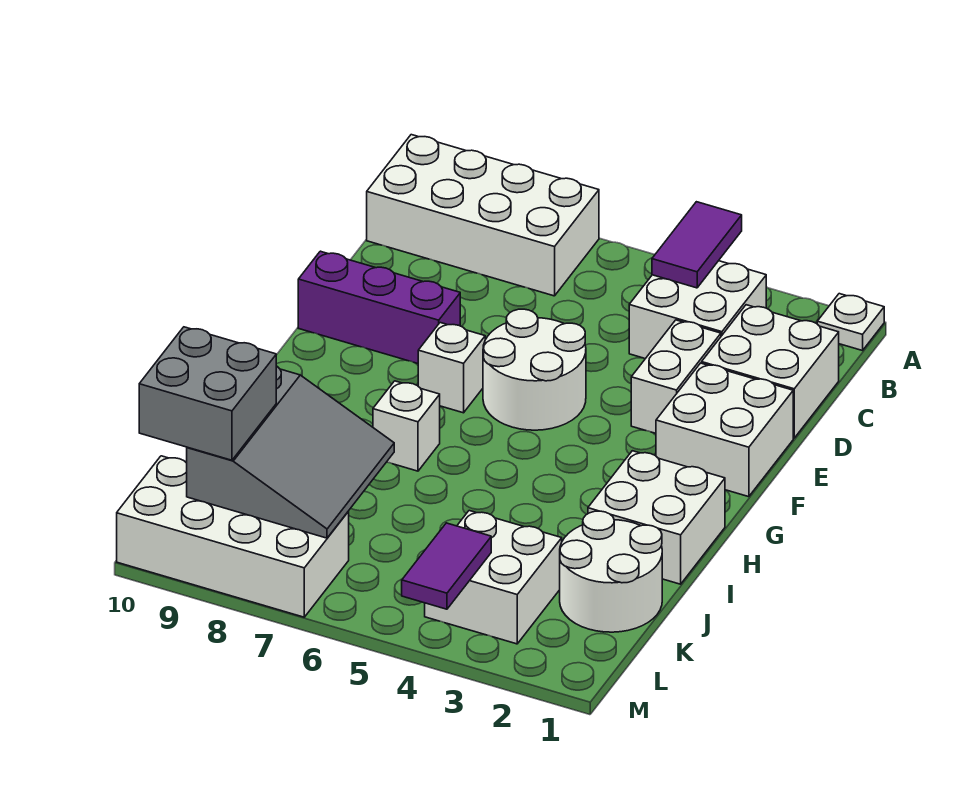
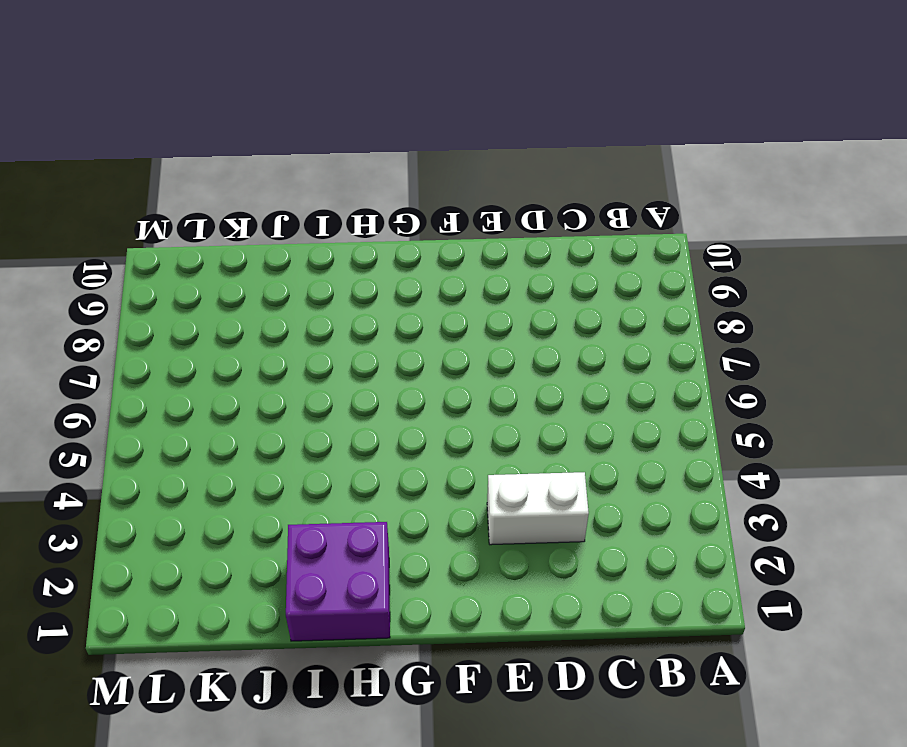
purple 2x2 brick [286,522,390,641] -> white 2x2 brick [588,451,725,584]
none -> white 1x1 plate [817,294,884,351]
none -> white 2x4 brick [367,135,599,296]
none -> white 2x2 brick [629,261,766,359]

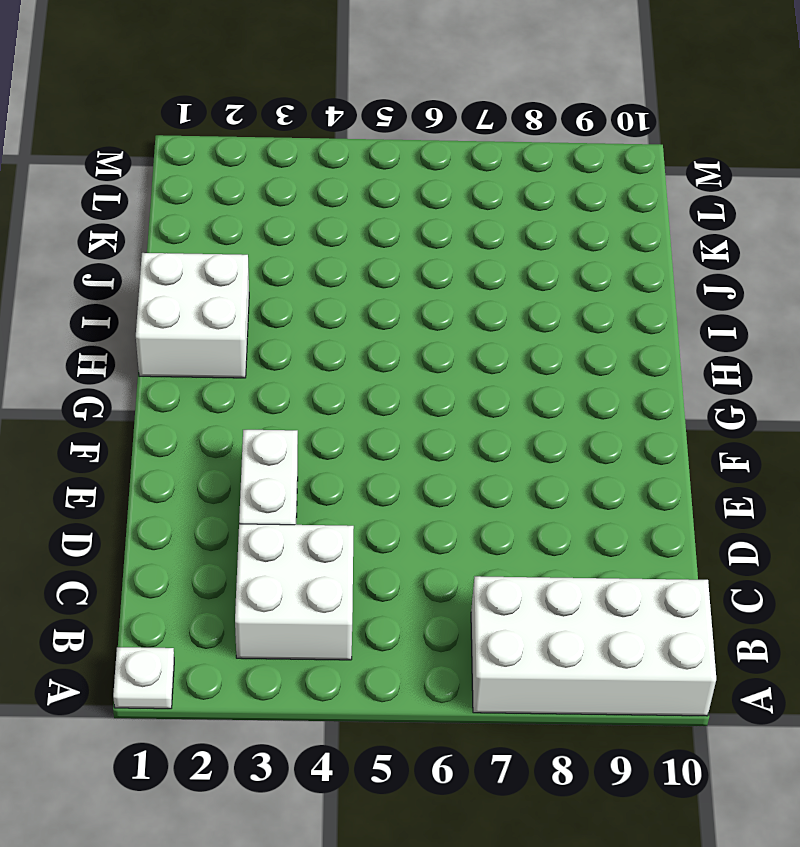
none -> white 2x2 brick [702,305,839,438]
none -> white 2x2 brick [656,363,793,497]
none -> white 2x2 round brick [483,309,586,430]

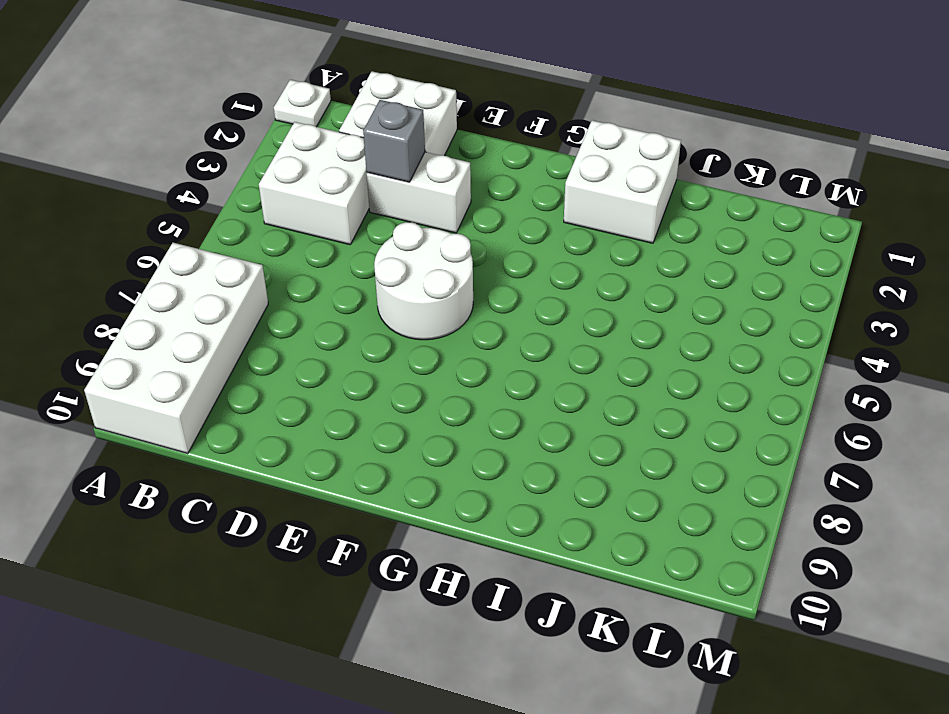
grey 1x1 brick [363,100,425,182] -> none
none -> white 2x2 brick [656,363,793,497]
none -> purple 1x3 brick [298,251,460,363]
none -> white 1x1 brick [418,323,485,413]

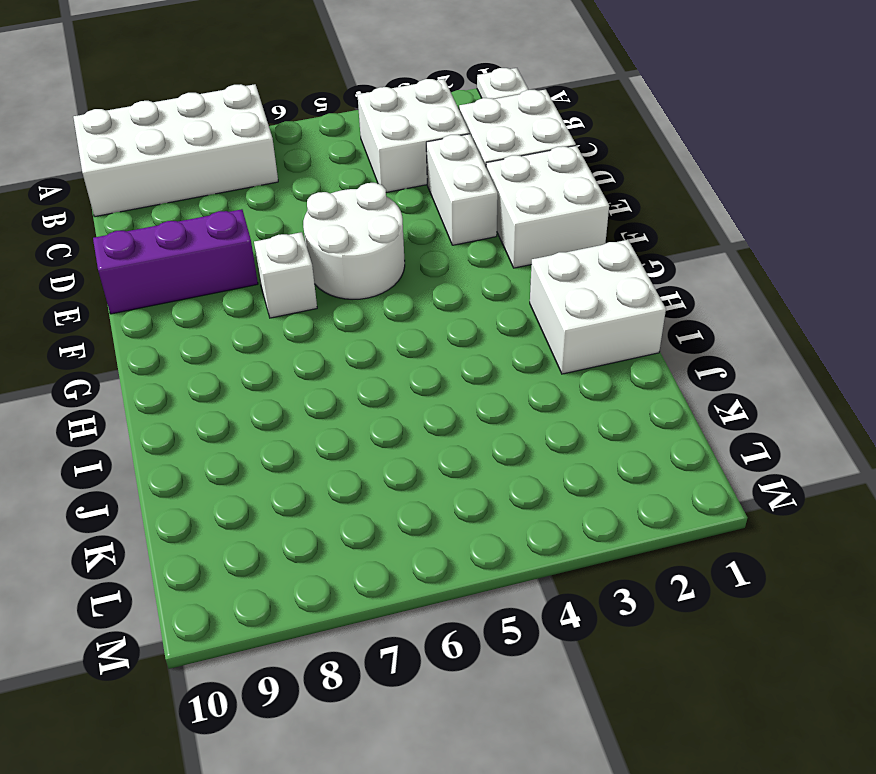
none -> white 1x1 brick [373,381,440,471]
none -> white 2x2 round brick [560,511,662,632]
none -> white 2x2 brick [425,511,562,644]

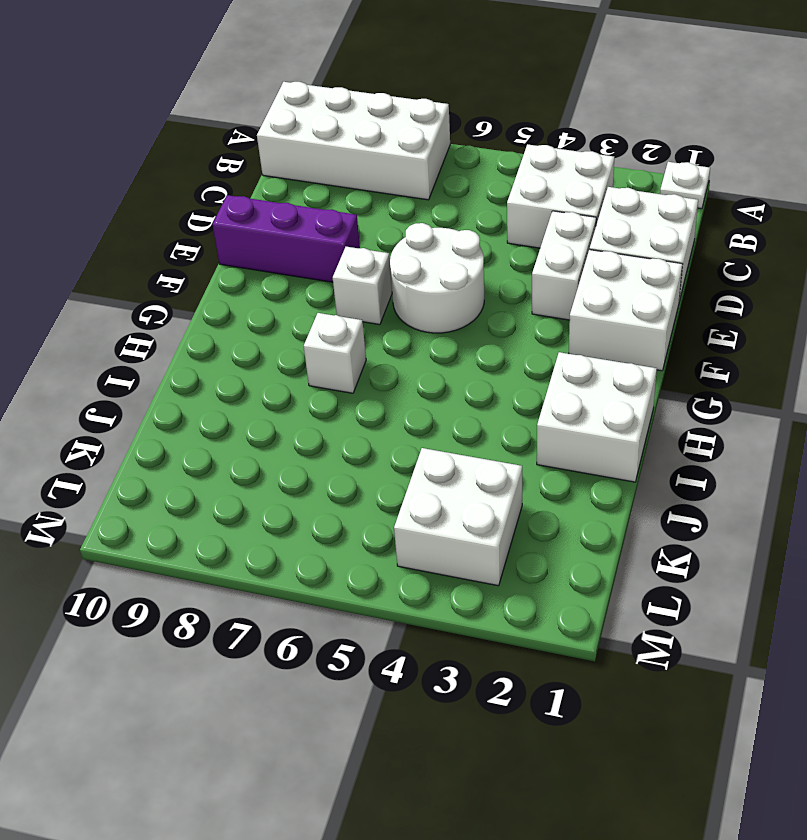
none -> white 2x2 round brick [560,511,662,632]
none -> white 2x4 brick [117,456,349,617]
none -> purple 1x2 tile [652,202,742,288]

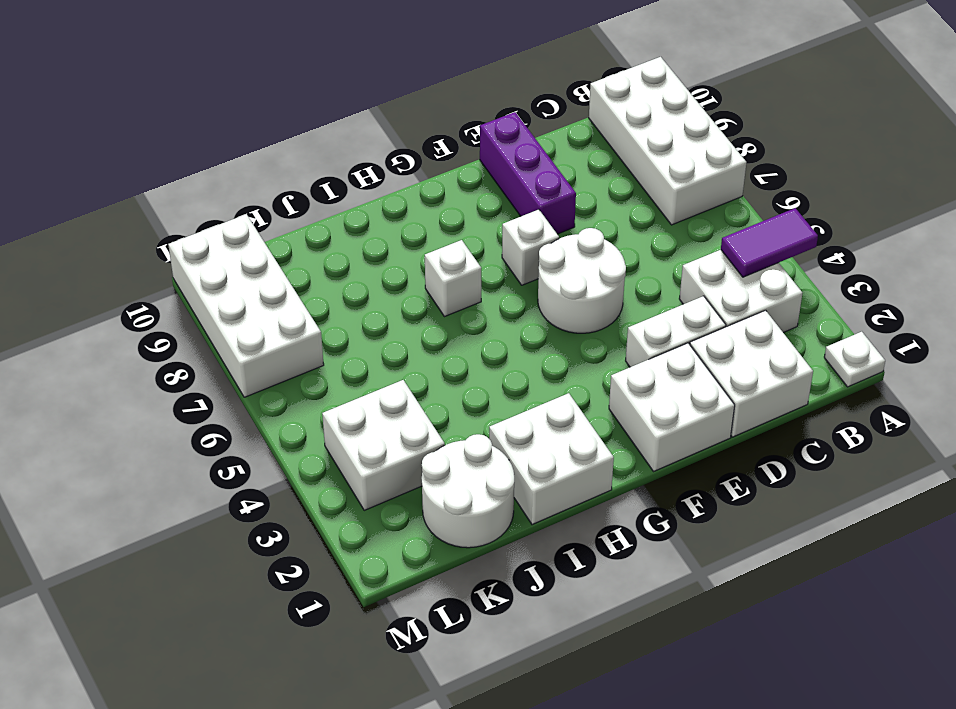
none -> grey 3x3 slope [187,366,394,538]
none -> purple 1x2 tile [402,523,491,609]
none -> grey 2x2 brick [139,327,276,460]

